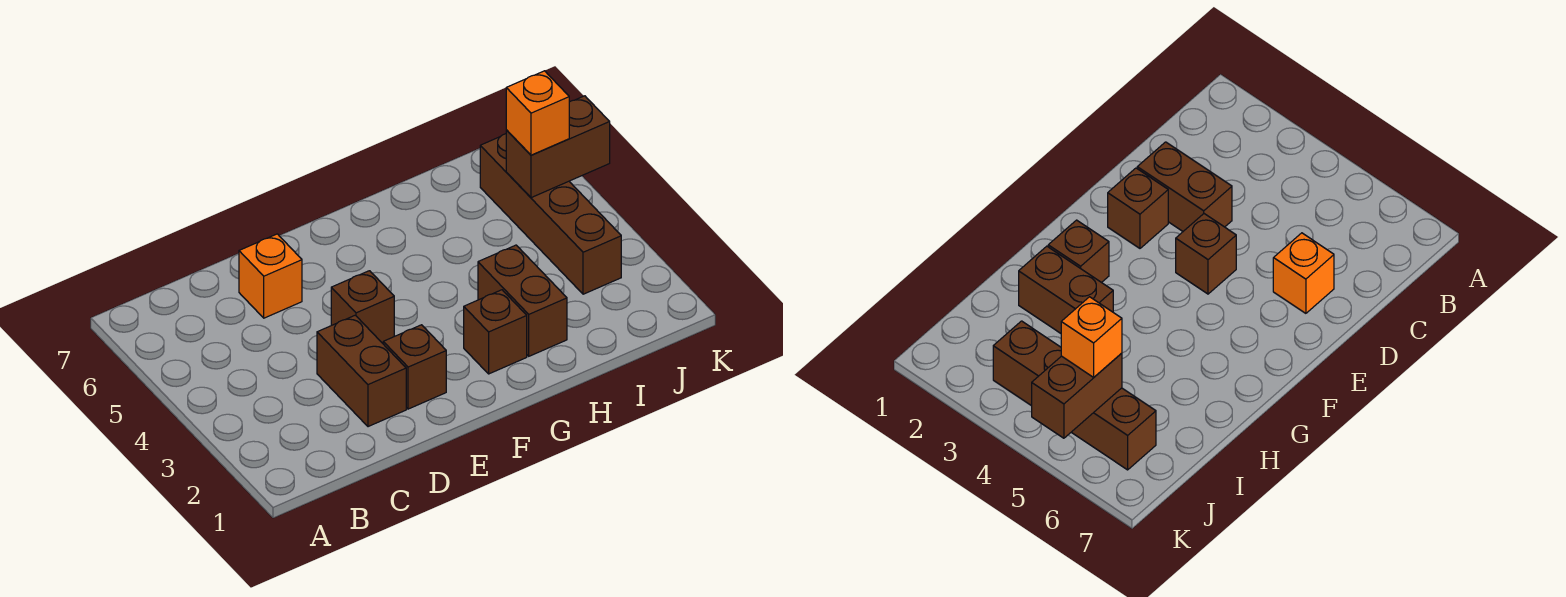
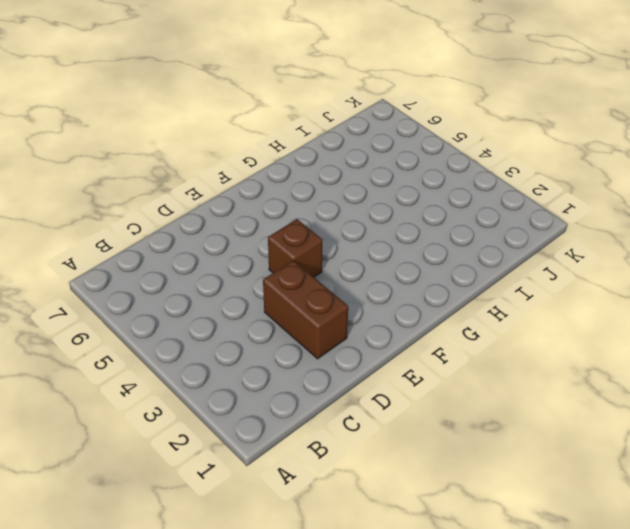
none -> orange 1x1 brick [239,234,302,318]
none -> brown 1x1 brick [383,325,446,409]

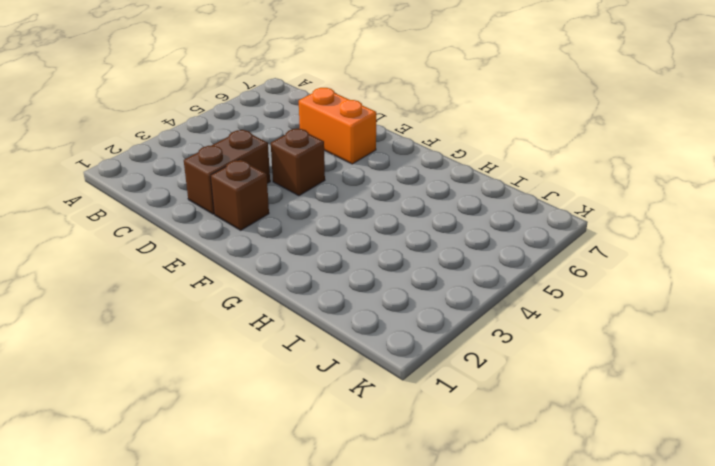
orange 1x2 brick [299,88,376,164] -> orange 1x1 brick [239,234,302,318]
none -> brown 1x1 brick [464,290,527,374]
none -> brown 1x2 brick [478,245,567,356]

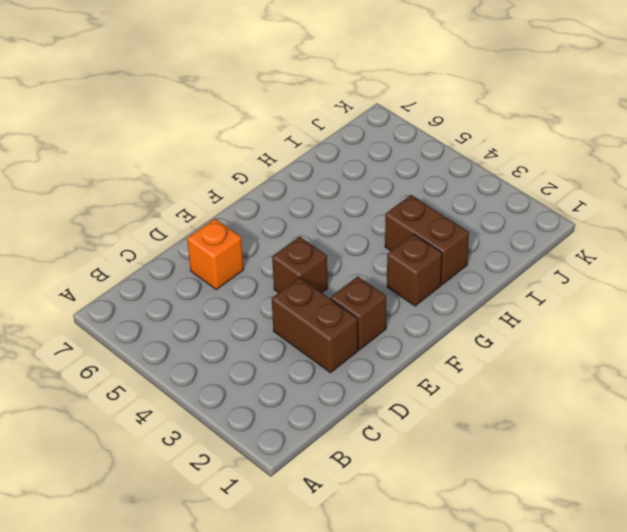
none -> brown 1x4 brick [480,134,621,294]
none -> brown 1x2 brick [506,96,610,198]

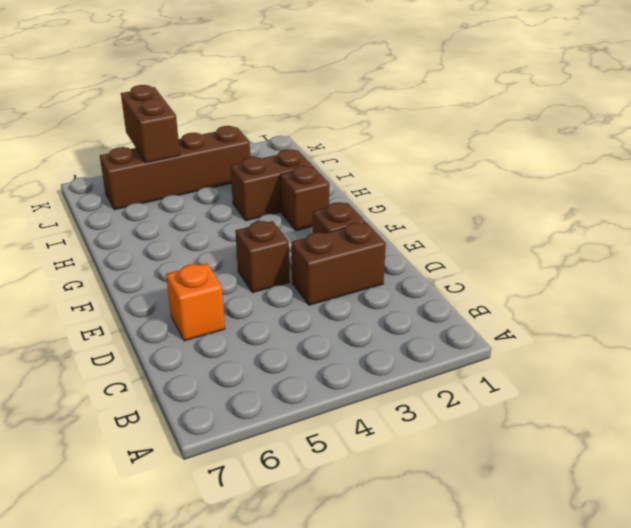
none -> orange 1x1 brick [506,71,569,155]

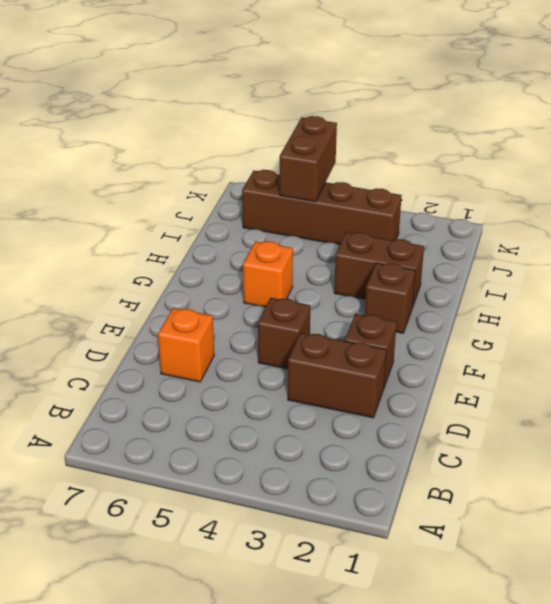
orange 1x1 brick [243,241,293,307] -> orange 1x1 brick moved to [506,71,569,155]

